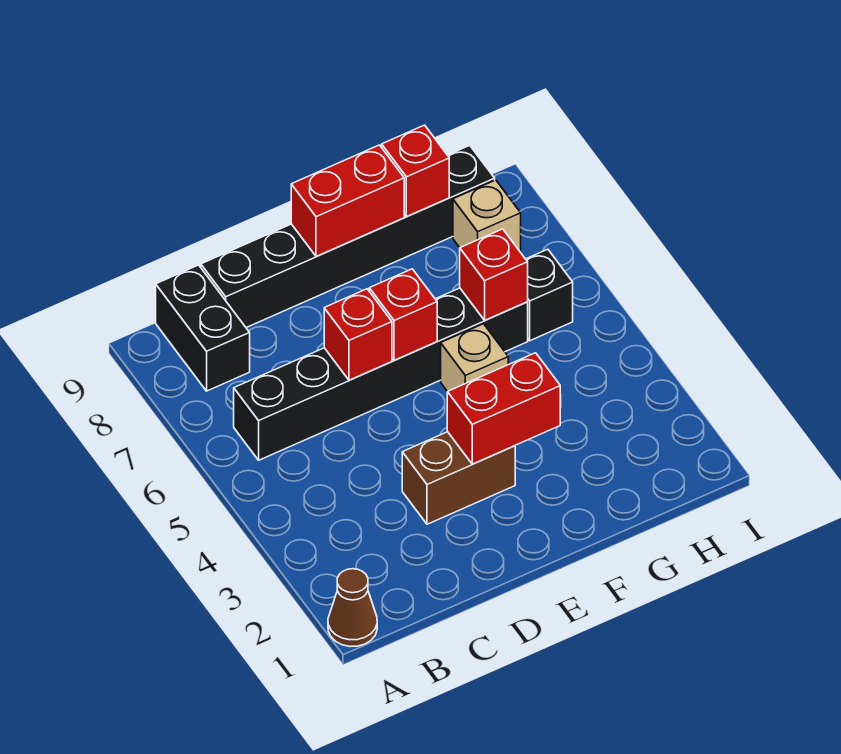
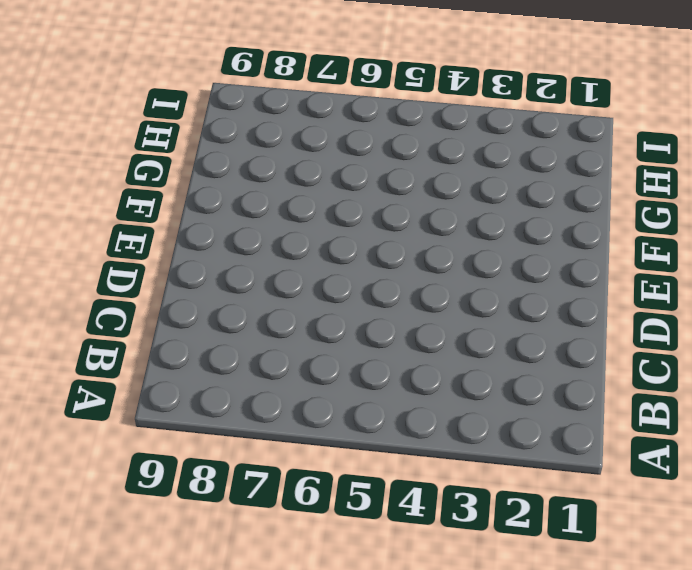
none -> brown 1x1 cone [328,569,377,647]
none -> black 1x6 brick [234,288,528,460]
none -> black 1x2 brick [156,265,250,391]

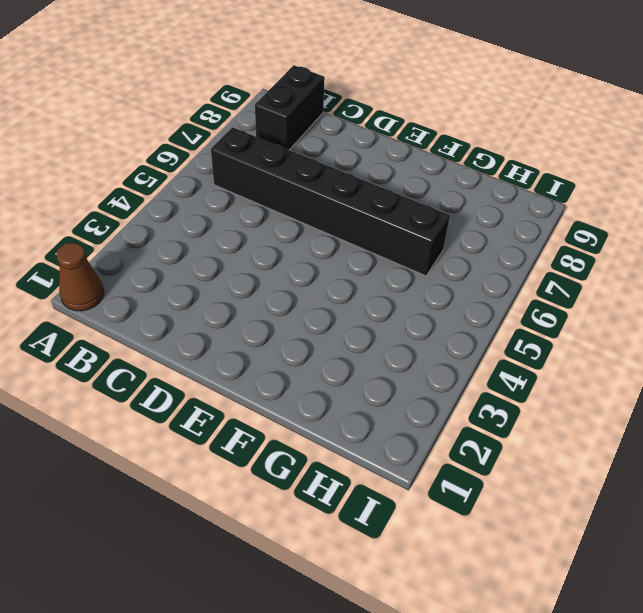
none -> black 1x6 brick [201,145,495,328]
none -> brown 1x2 brick [402,432,515,524]
none -> tan 1x1 brick [441,324,508,392]

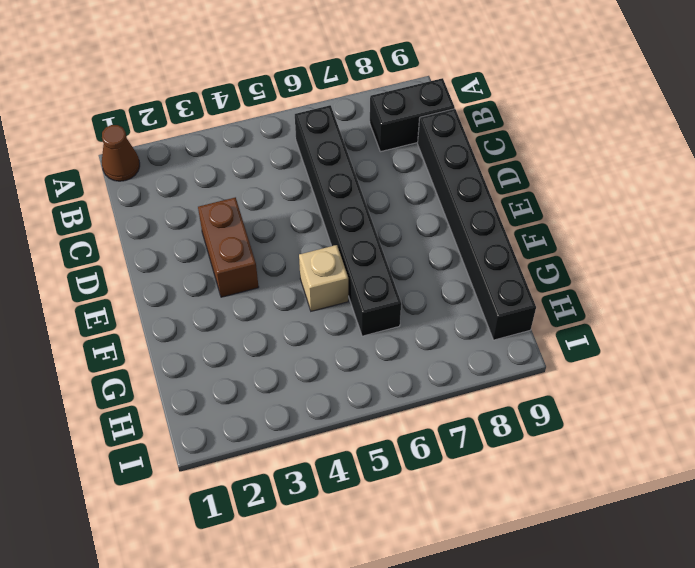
none -> black 1x1 brick [526,249,573,341]
none -> tan 1x1 brick [453,180,521,252]
none -> red 1x1 brick [324,289,392,380]

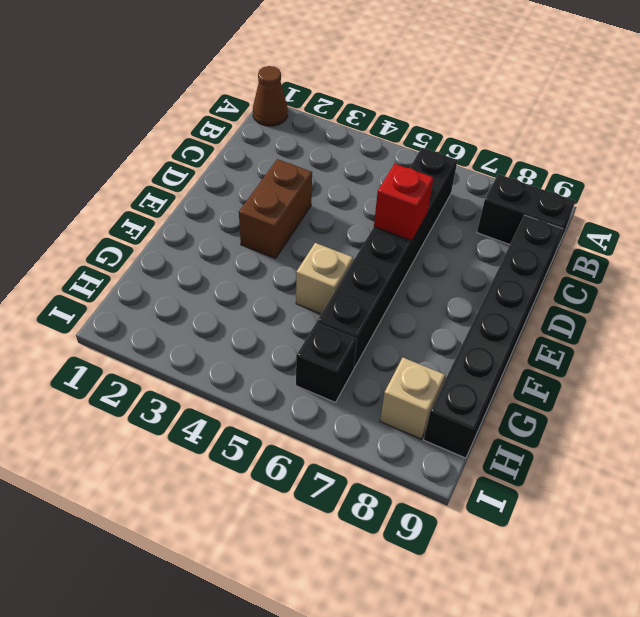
none -> red 1x2 brick [447,353,560,464]
none -> red 1x1 brick [369,269,437,360]
none -> red 1x2 brick [291,145,404,256]

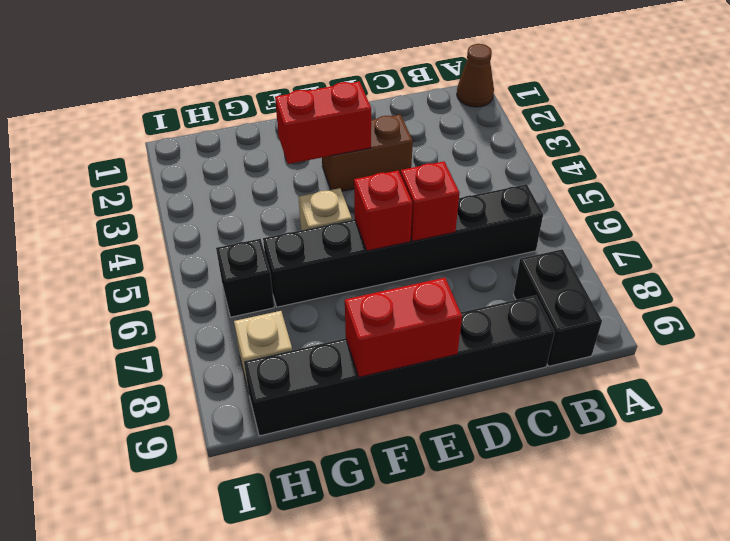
none -> red 1x1 brick [460,229,528,320]
none -> red 1x1 brick [382,125,449,217]

